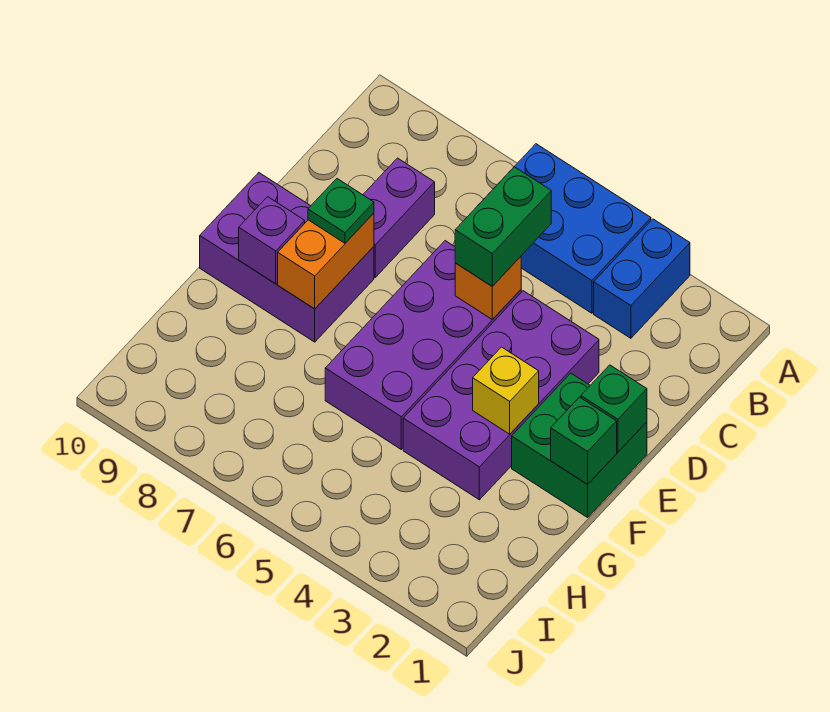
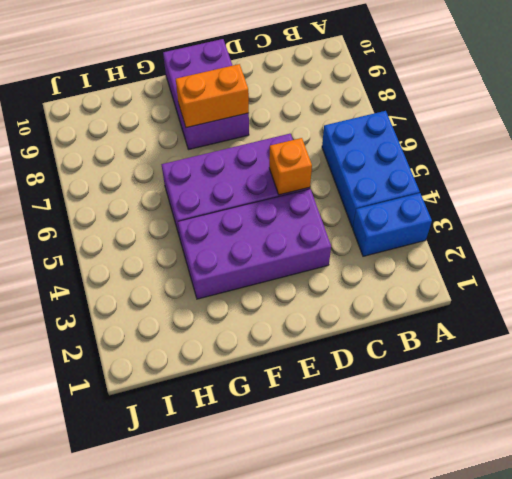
none -> purple 1x2 brick [363,158,435,277]
none -> green 2x2 brick [512,373,647,517]
none -> green 1x1 brick [581,365,647,452]

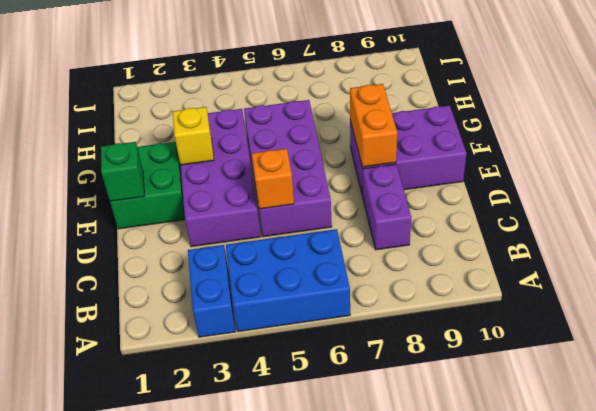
none -> green 1x1 brick [551,397,617,484]
none -> purple 1x1 brick [239,197,305,284]
none -> green 1x2 brick [455,167,551,286]

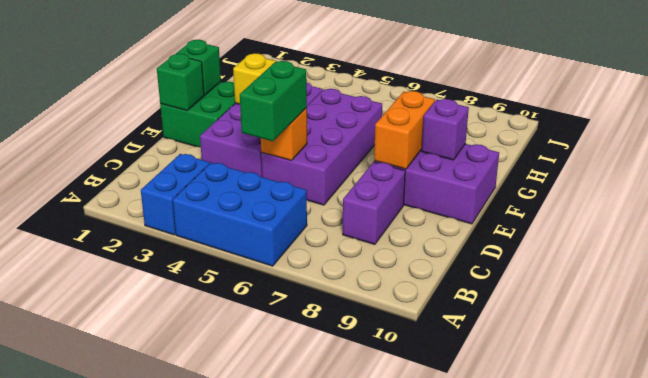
none -> green 1x1 plate [308,179,374,243]

